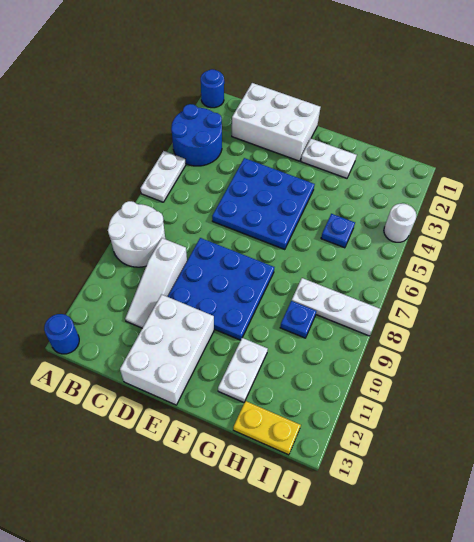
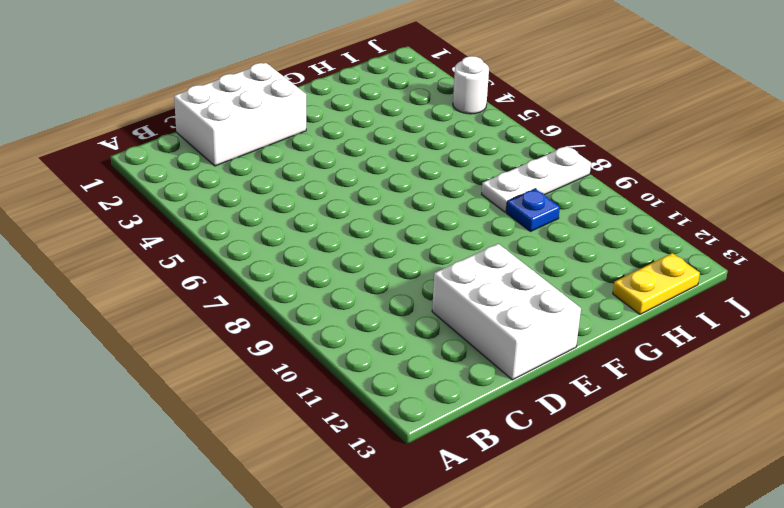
none -> blue 1x1 round brick [201,69,224,108]
none -> blue 2x2 round brick [171,104,222,166]
none -> white 1x2 plate [140,151,186,202]

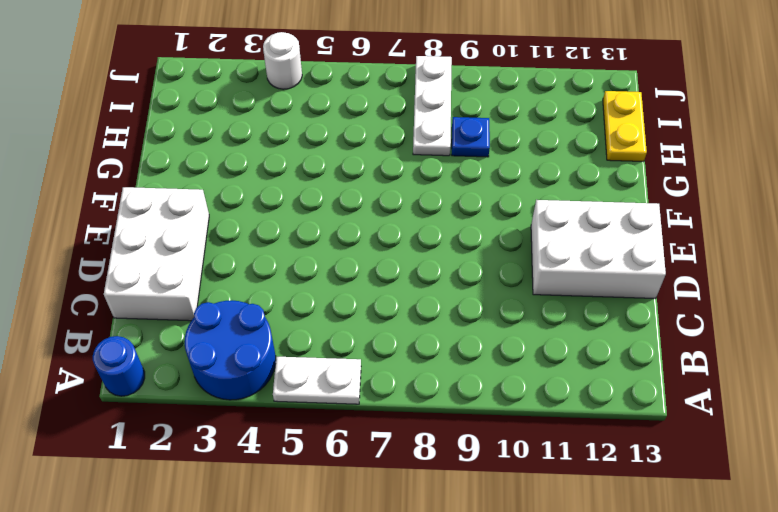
none -> white 2x2 round brick [108,201,165,267]
none -> blue 1x1 round brick [44,314,79,354]
none -> white 1x3 slope [125,238,187,328]

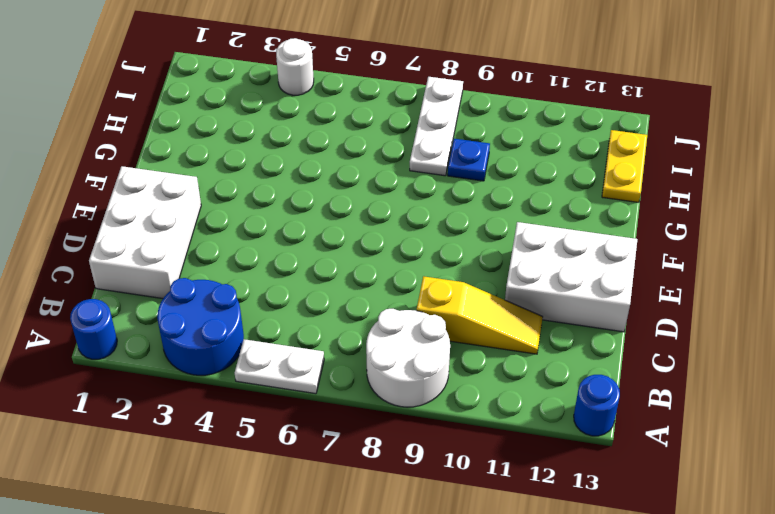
yellow 1x3 slope [417,276,543,354] -> white 1x3 slope [125,238,187,328]
none -> blue 3x3 plate [212,158,315,250]
none -> blue 3x3 plate [168,238,274,340]
none -> white 1x2 plate [301,139,357,178]

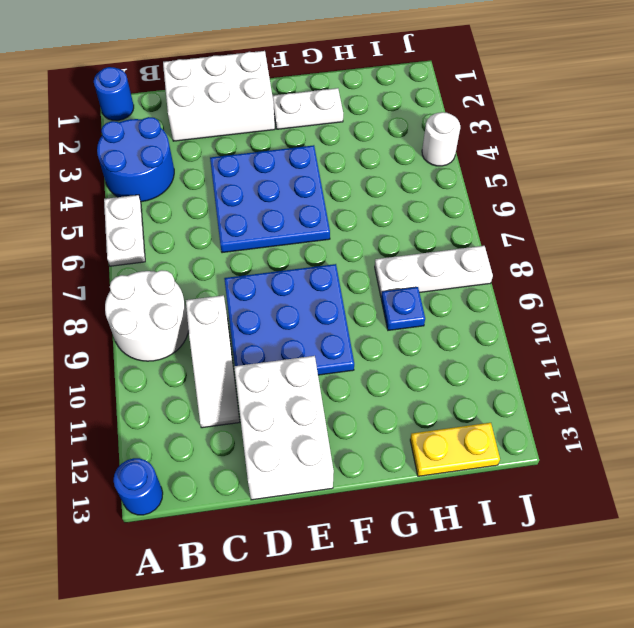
none -> white 1x2 plate [218,338,268,402]
none -> blue 1x1 plate [321,214,355,248]

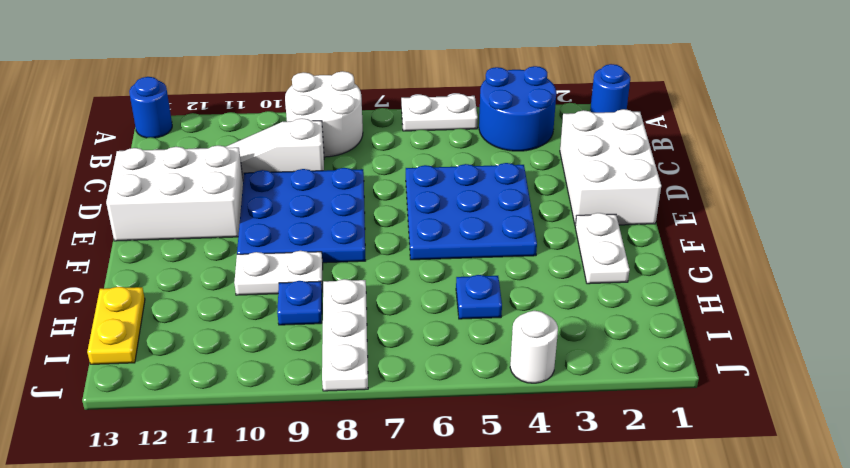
white 1x2 plate [234,251,323,295] -> white 1x2 plate moved to [218,338,268,402]

